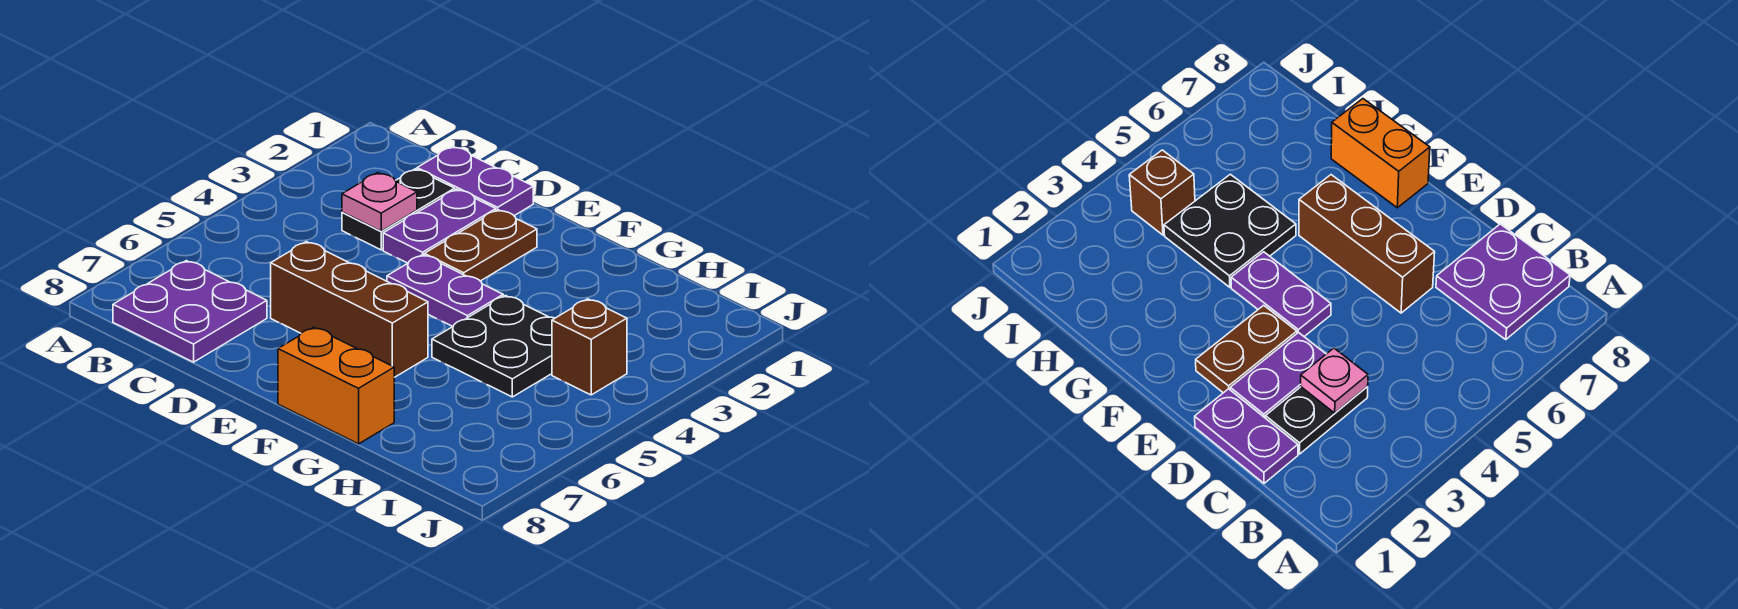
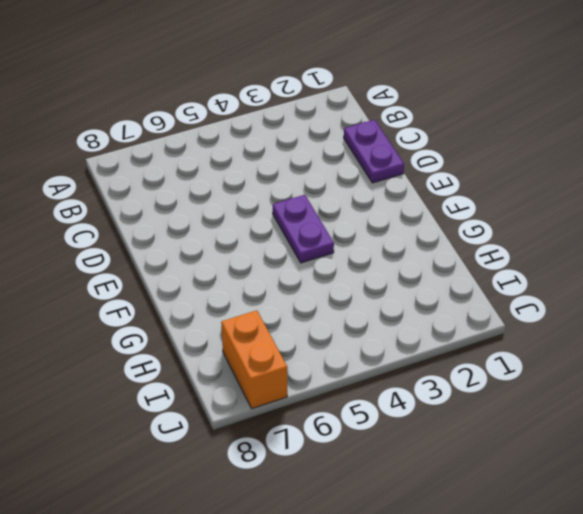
orange 1x2 brick [221,310,287,409] -> orange 1x2 brick moved to [278,327,394,444]
none -> purple 2x2 plate [113,261,267,362]
none -> black 1x2 plate [342,169,455,250]

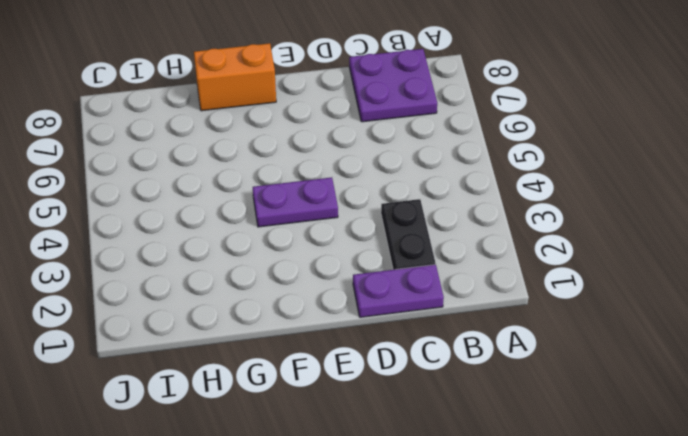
none -> purple 1x2 plate [383,189,496,263]
none -> brown 1x3 brick [271,242,428,377]

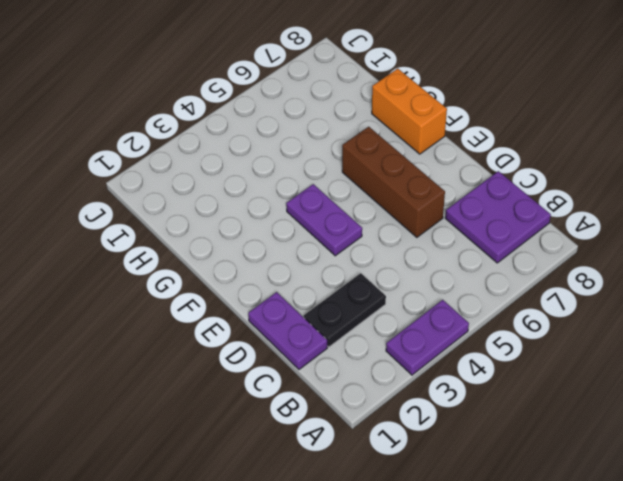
purple 1x2 plate [386,300,469,375] -> purple 1x2 plate moved to [383,189,496,263]
none -> brown 1x2 plate [424,210,537,281]
none -> black 2x2 plate [432,295,555,397]

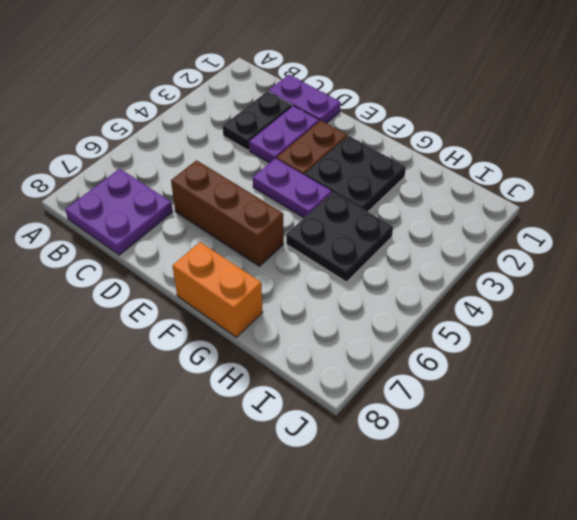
black 2x2 plate [305,136,406,212] -> none
none -> brown 1x1 brick [552,299,627,395]
none -> pink 1x1 plate [342,173,417,231]

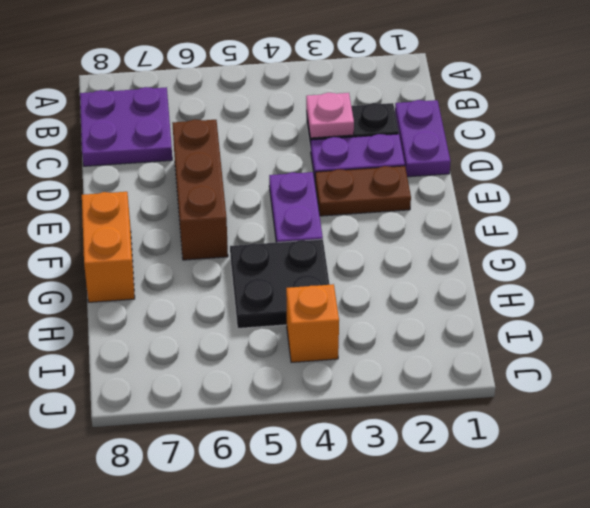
orange 1x1 brick [286,284,339,363] -> brown 1x1 brick [552,299,627,395]

